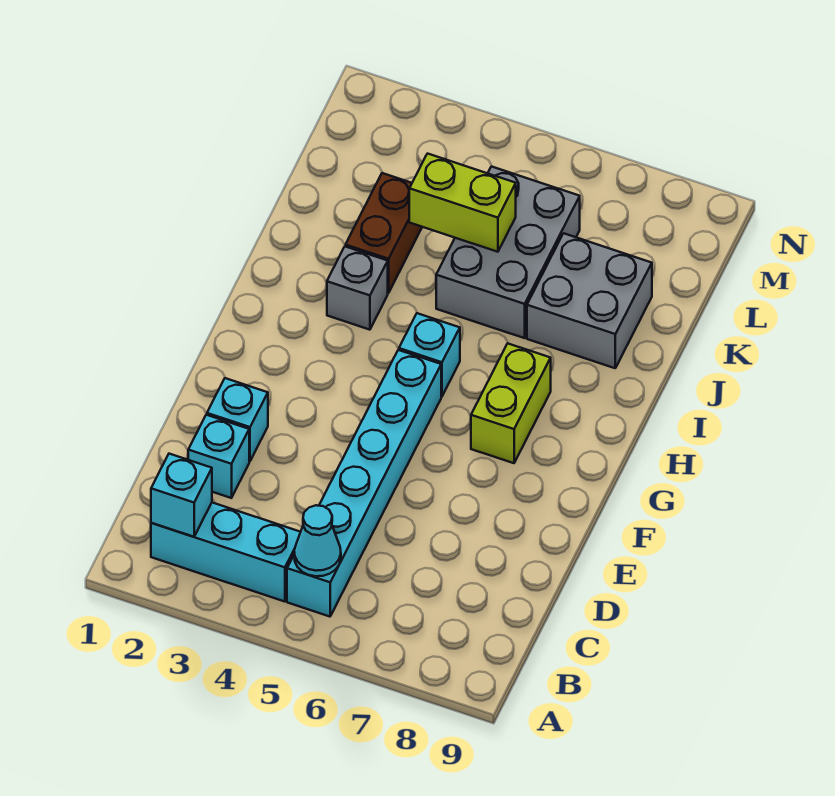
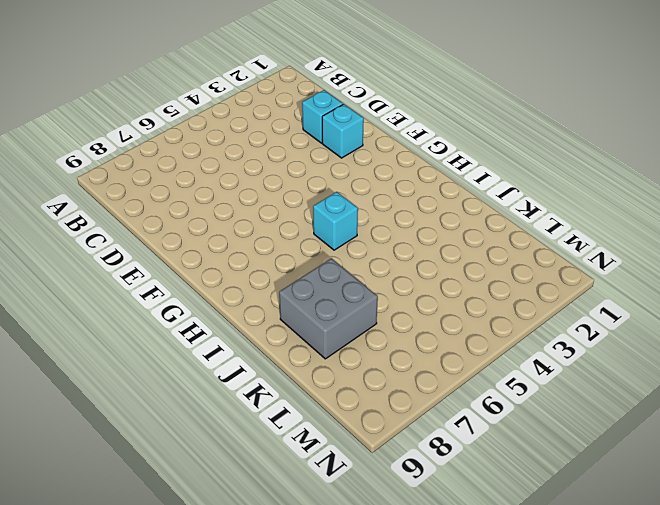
none -> cyan 1x3 brick [151,503,300,602]
none -> cyan 1x6 brick [287,350,441,617]
none -> lime 1x2 brick [471,343,551,463]

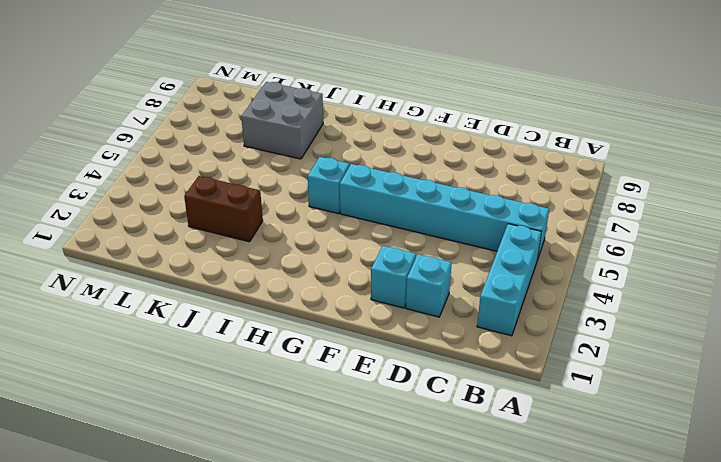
none -> lime 1x2 brick [471,343,551,463]
none -> grey 1x1 brick [327,246,388,330]
none -> grey 2x3 brick [436,166,580,338]

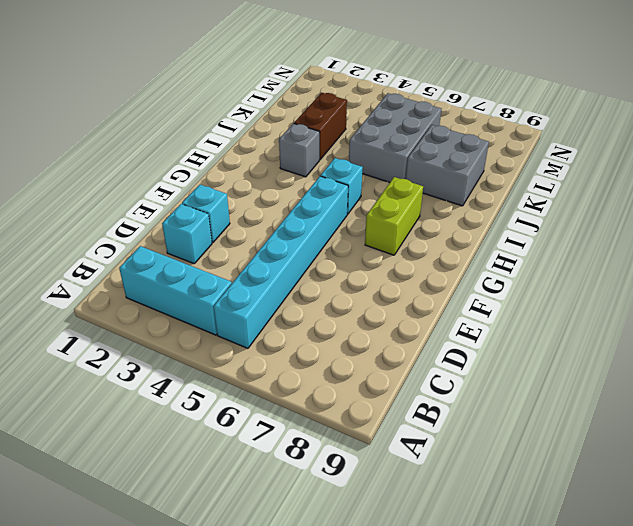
none -> cyan 1x1 brick [151,454,212,537]
none -> cyan 1x1 cone [294,505,341,576]
none -> lime 1x2 brick [409,154,516,252]

